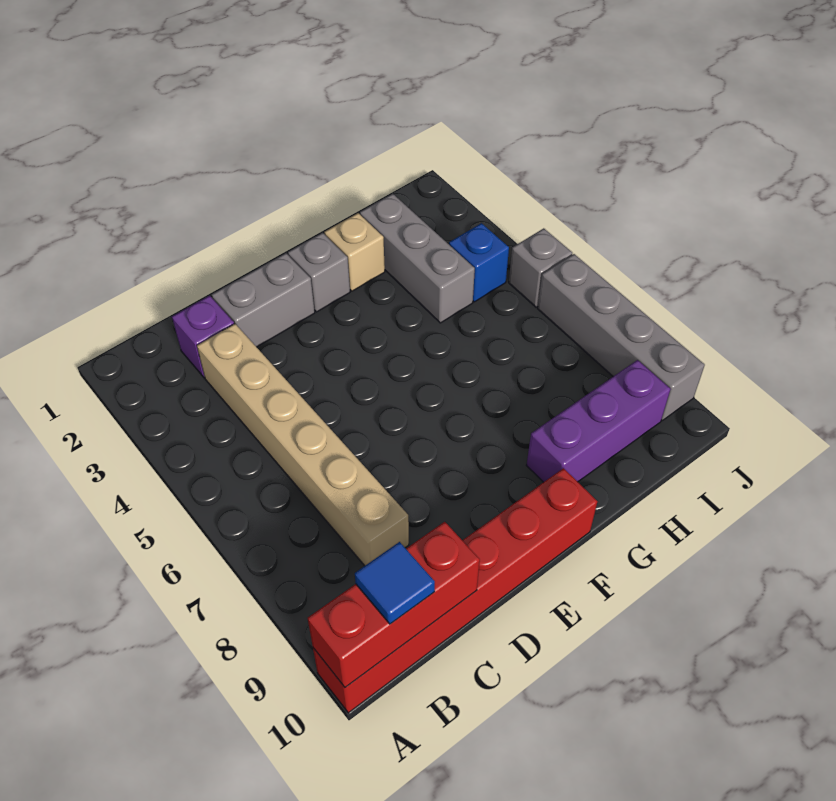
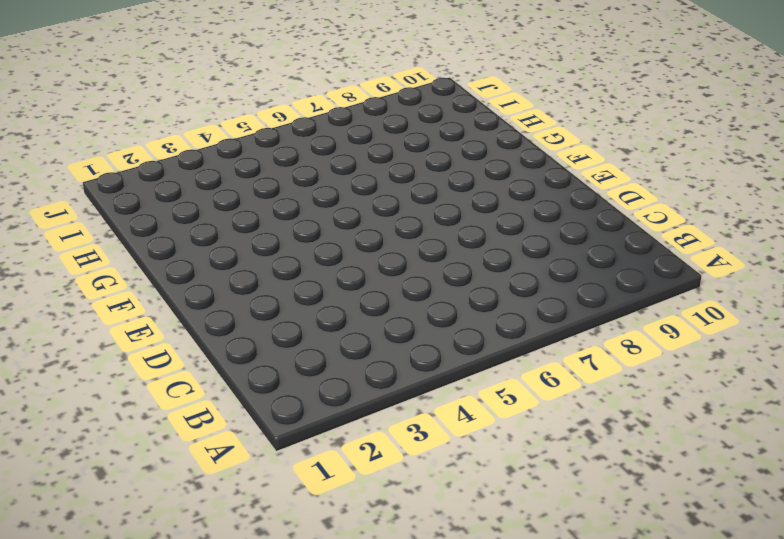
none -> red 1x6 brick [313,468,597,713]
none -> purple 1x1 brick [172,296,234,378]
none -> tan 1x6 brick [197,324,409,566]

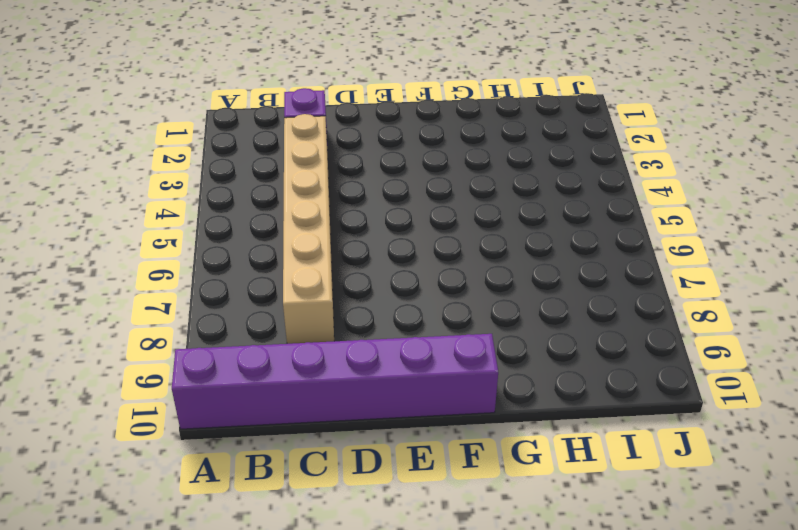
purple 1x6 brick [172,334,498,429] -> red 1x6 brick [313,468,597,713]
none -> grey 1x2 brick [212,253,315,347]
none -> grey 1x1 brick [288,233,350,312]
none -> tan 1x1 brick [324,213,385,291]

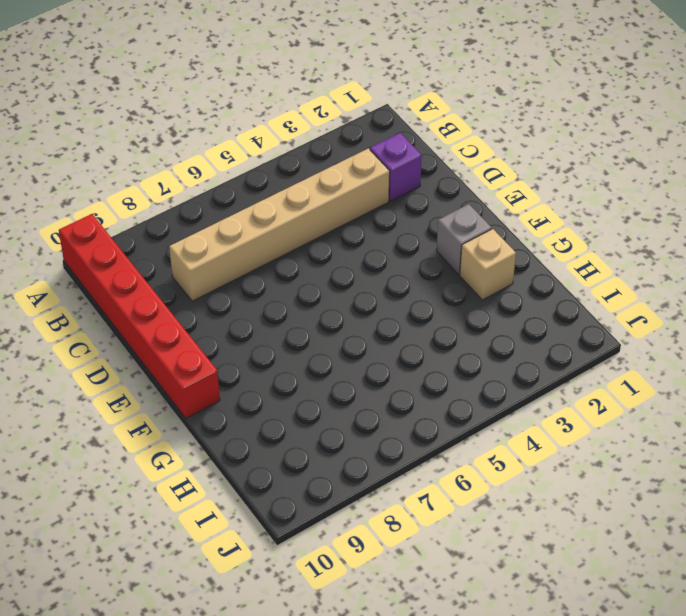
none -> grey 1x2 brick [212,253,315,347]
none -> purple 1x3 brick [526,360,671,482]
none -> grey 1x3 brick [360,194,475,323]

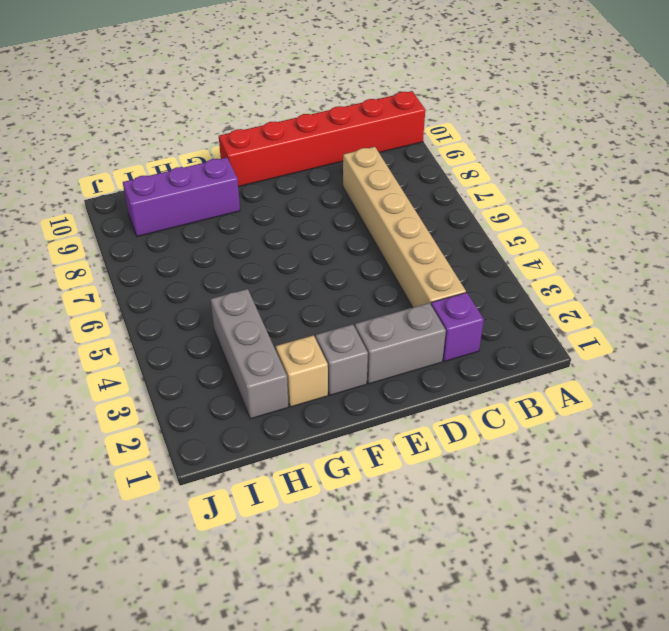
none -> blue 1x1 brick [449,223,509,302]
none -> grey 1x1 brick [509,228,572,307]
none -> grey 1x4 brick [538,254,705,420]

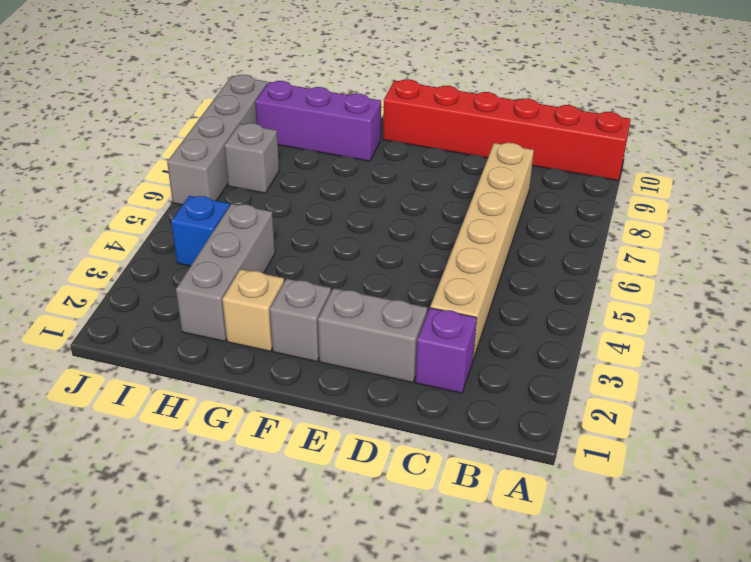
grey 1x1 brick [224,123,279,193] -> grey 1x1 brick moved to [509,228,572,307]
none -> red 1x3 brick [308,522,480,687]
none -> blue 1x1 tile [355,542,435,624]

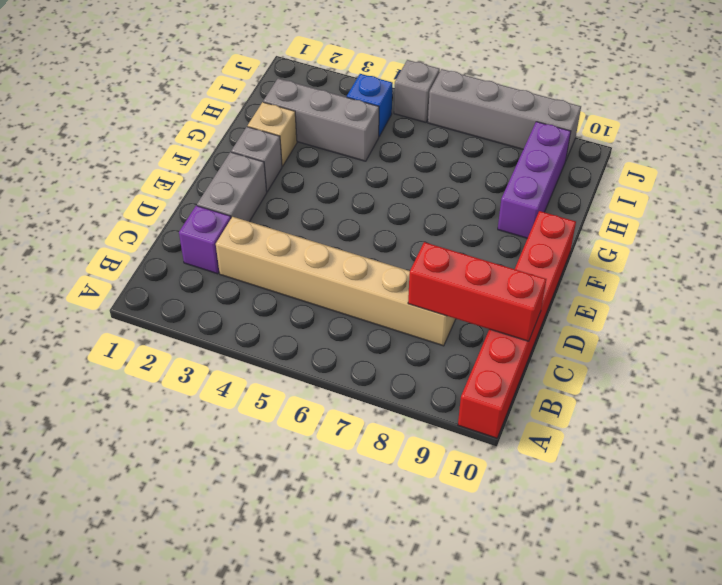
red 1x3 brick [408,242,546,341] -> red 1x3 brick turned to [308,522,480,687]
none -> blue 1x1 tile [355,542,435,624]

